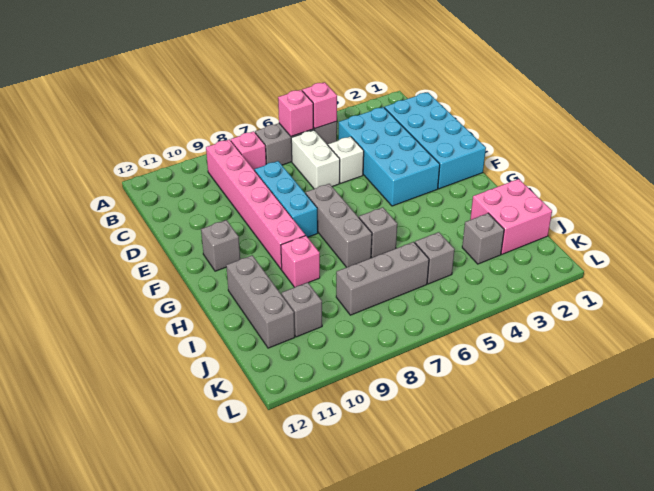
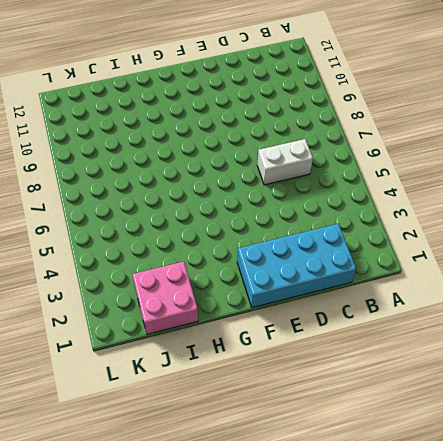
none -> grey 1x3 brick [255,121,337,165]
none -> pink 1x1 brick [231,131,266,171]
none -> pink 1x6 brick [206,139,305,269]

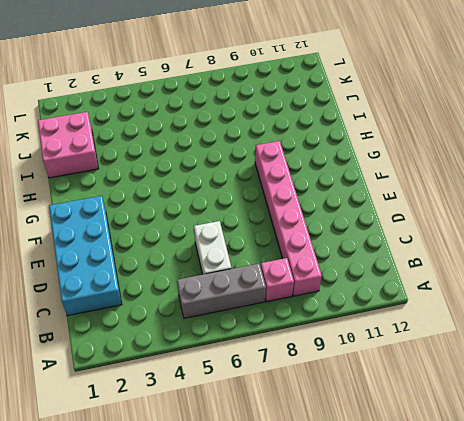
none -> cyan 2x4 brick [339,107,440,206]
none -> white 1x1 brick [328,137,364,183]
none -> cyan 1x3 brick [255,161,318,237]

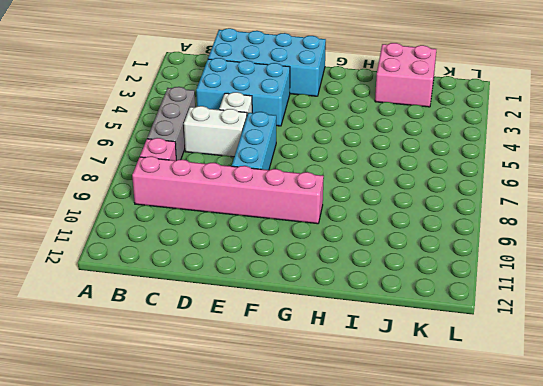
cyan 2x3 brick [196,58,290,126] -> cyan 2x4 brick [339,107,440,206]
cyan 1x3 brick [232,112,276,170] -> cyan 1x3 brick turned to [255,161,318,237]
none -> grey 1x3 brick [306,184,372,267]
none -> grey 1x1 brick [201,220,240,271]
none -> grey 1x1 brick [359,207,397,257]

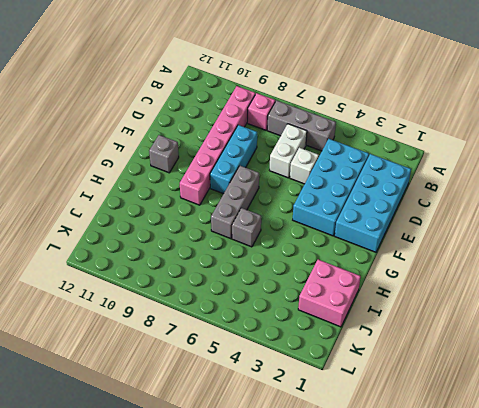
none -> pink 1x1 brick [281,236,320,287]
none -> grey 1x3 brick [226,255,295,348]
none -> grey 1x1 brick [462,213,504,264]

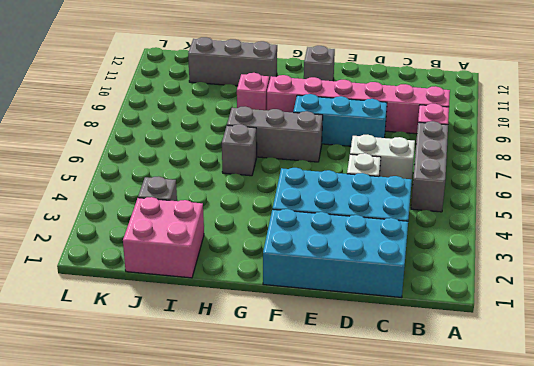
none -> grey 1x1 brick [415,232,455,284]
none -> grey 1x3 brick [336,242,429,315]
none -> grey 1x1 brick [282,282,322,337]

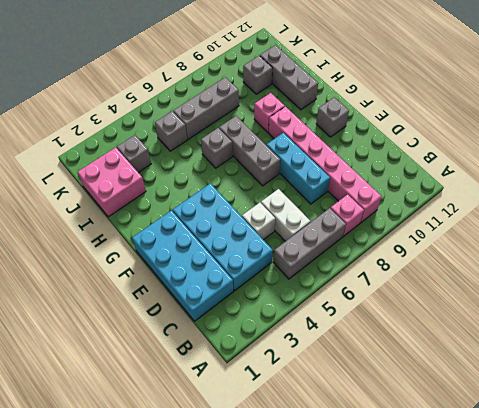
none -> pink 1x1 brick [302,82,337,128]
none -> pink 1x1 brick [278,90,313,136]

